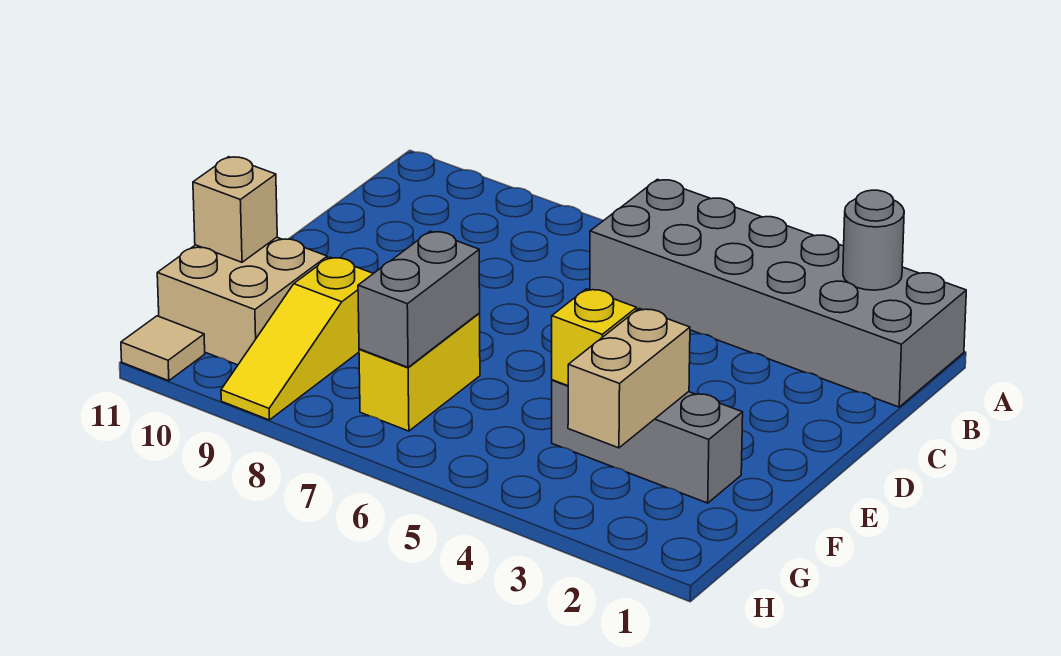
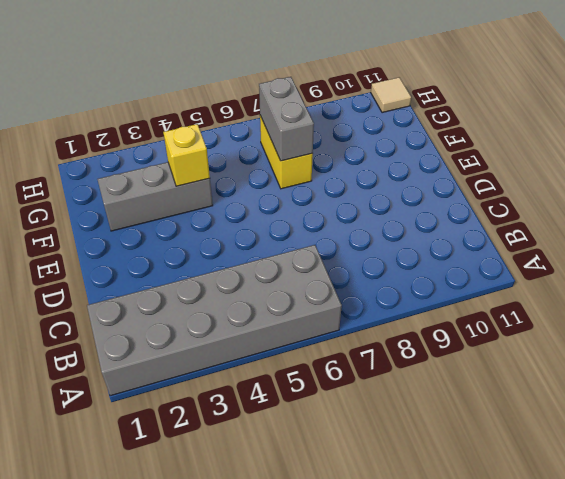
none -> yellow 1x3 slope [221,257,374,420]
none -> tan 2x2 brick [157,237,327,365]

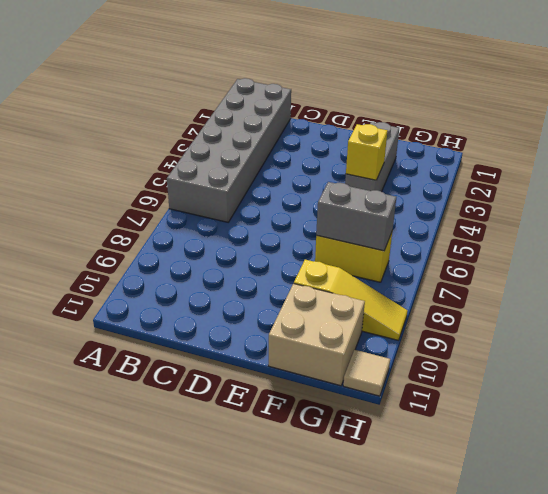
none -> grey 1x1 round brick [843,190,904,290]
none -> tan 1x2 brick [568,308,690,448]

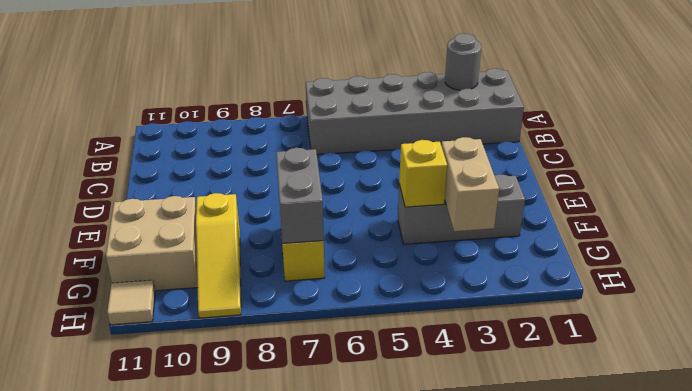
none -> tan 1x1 brick [193,157,277,262]

